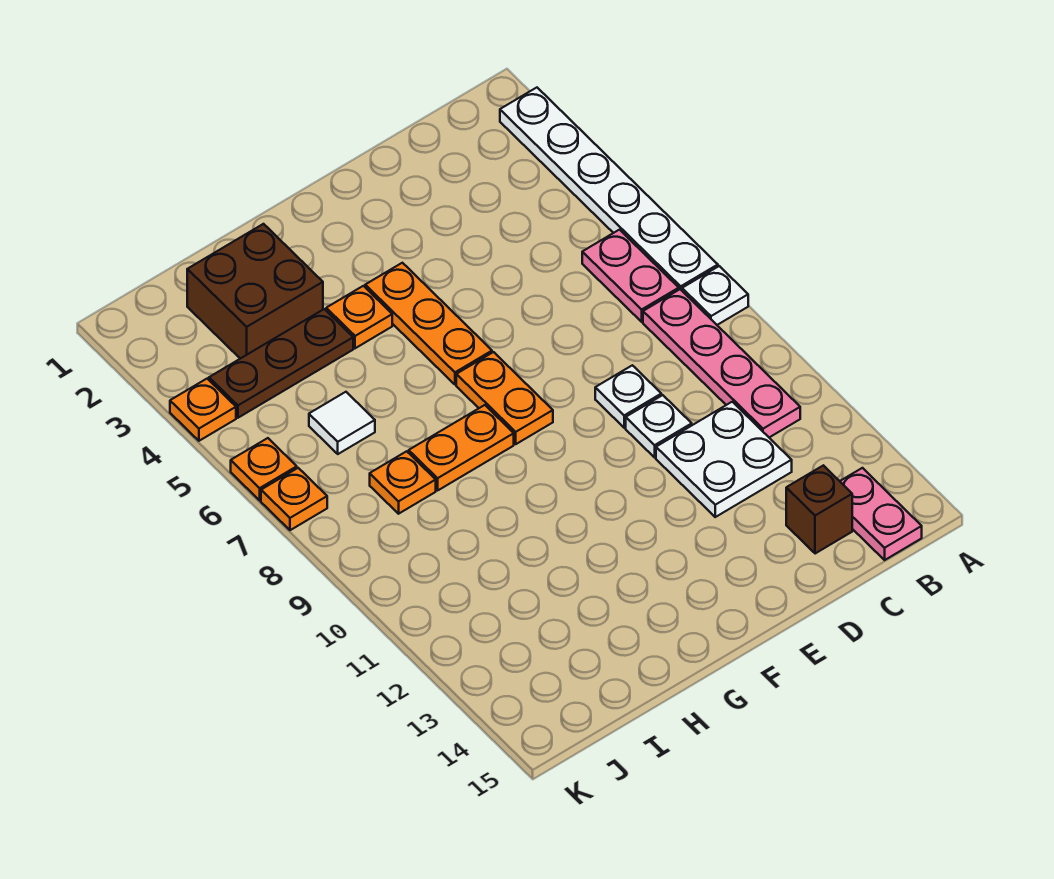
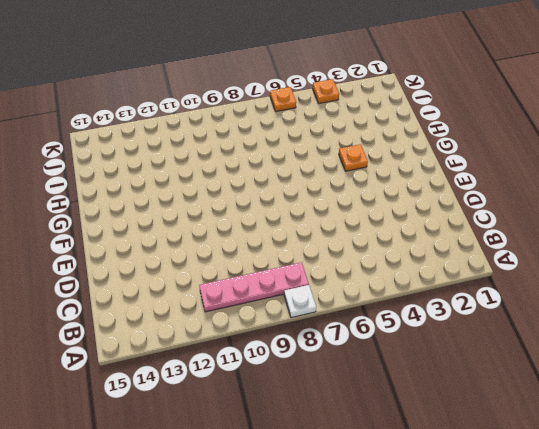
none -> white 1x6 plate [500,88,718,290]
none -> pink 1x2 plate [582,230,679,322]
none -> pink 1x2 plate [840,468,922,560]

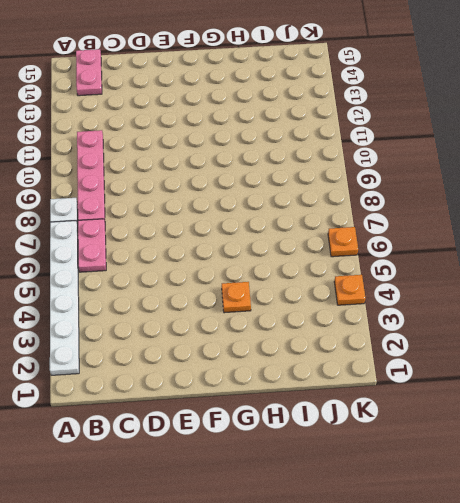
none -> white 2x2 plate [656,402,792,517]
none -> brown 1x1 brick [786,465,852,554]
none -> white 1x1 plate [595,365,661,428]

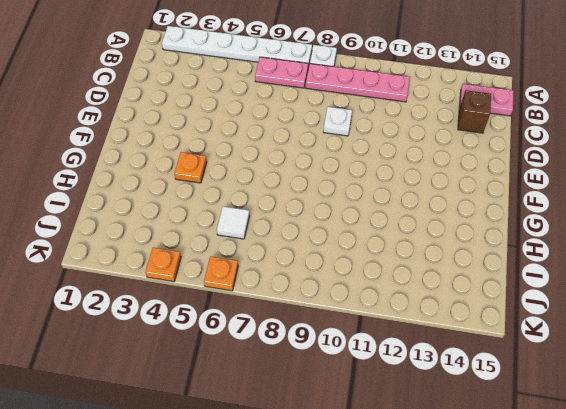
none -> white 2x2 plate [656,402,792,517]
none -> white 1x1 plate [626,395,692,457]
none -> orange 1x3 plate [365,263,492,385]

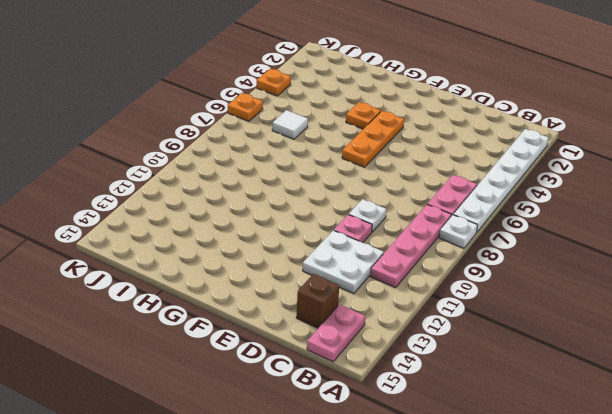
pink 1x1 plate [334,214,372,243] -> white 1x1 plate [626,395,692,457]
none -> orange 1x2 plate [456,352,553,444]
none -> orange 1x2 plate [409,405,514,490]
none -> brown 2x2 brick [187,224,323,359]

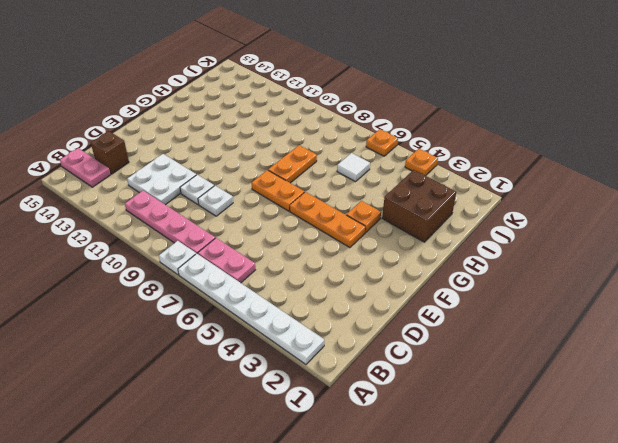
none -> brown 1x3 plate [209,309,353,418]
none -> orange 1x1 plate [370,451,436,514]
none -> orange 1x1 plate [261,468,327,530]

